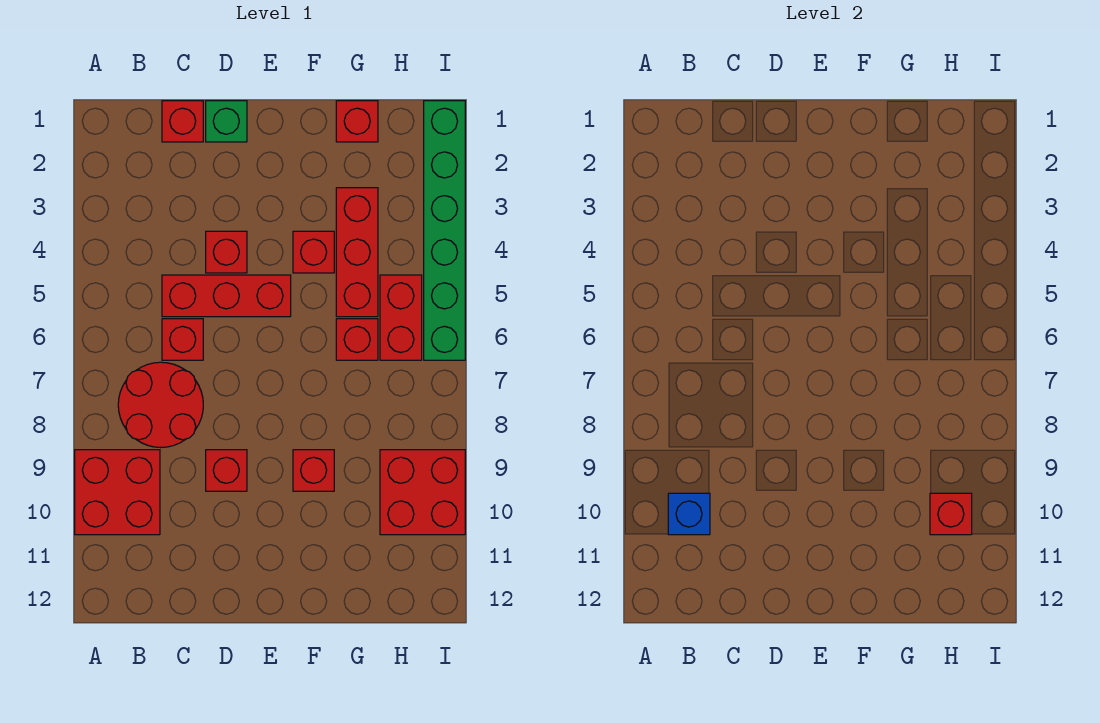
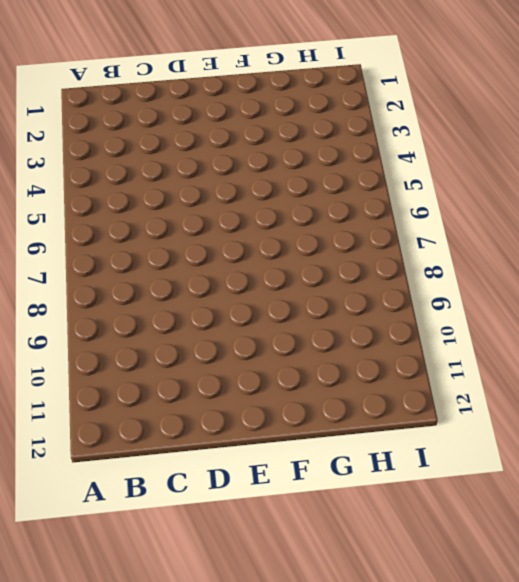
none -> red 2x2 brick [75,450,160,535]
none -> red 2x2 round brick [118,362,203,448]
none -> red 1x1 brick [162,101,203,142]

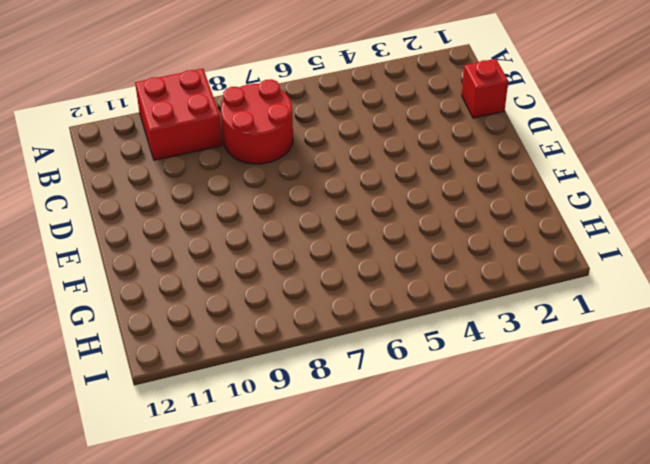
none -> red 1x3 brick [162,275,291,317]
none -> red 1x1 brick [162,319,203,360]
none -> green 1x1 brick [206,101,247,142]

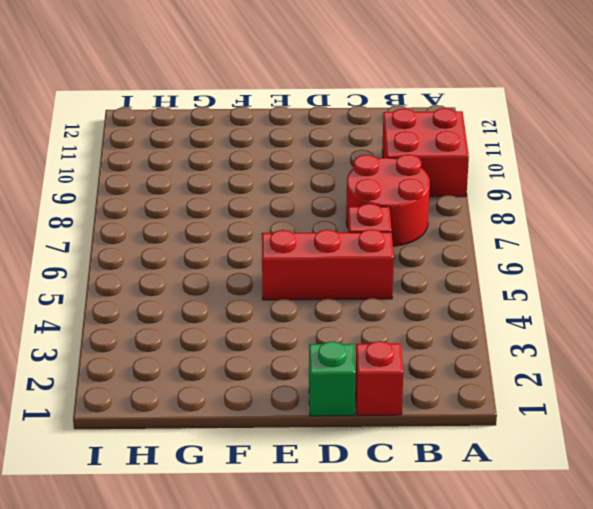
none -> red 1x1 brick [206,231,247,273]
none -> red 1x1 brick [206,450,247,491]
none -> red 1x1 brick [293,231,334,273]

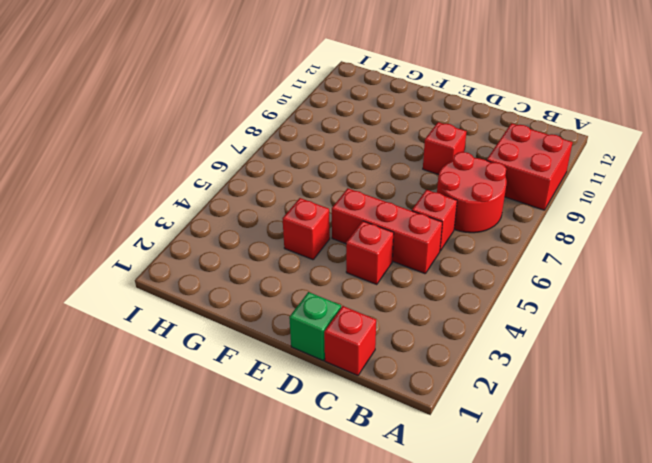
none -> red 1x1 brick [293,450,334,491]
none -> red 1x1 brick [336,101,378,142]
none -> red 1x3 brick [336,188,378,317]

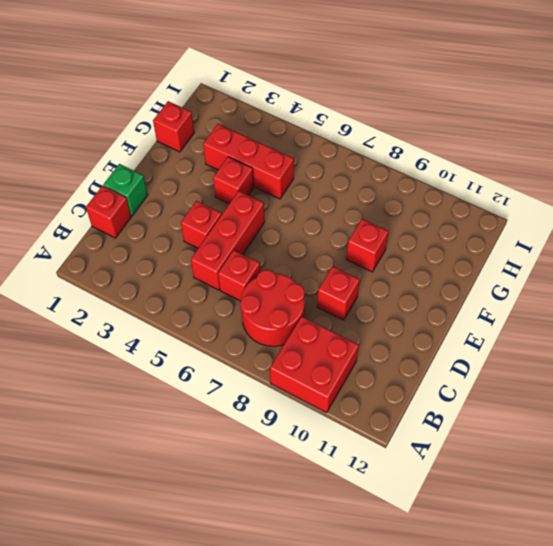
none -> red 1x1 brick [336,319,378,360]
none -> red 1x2 brick [380,275,422,360]
none -> red 2x2 brick [380,450,465,535]

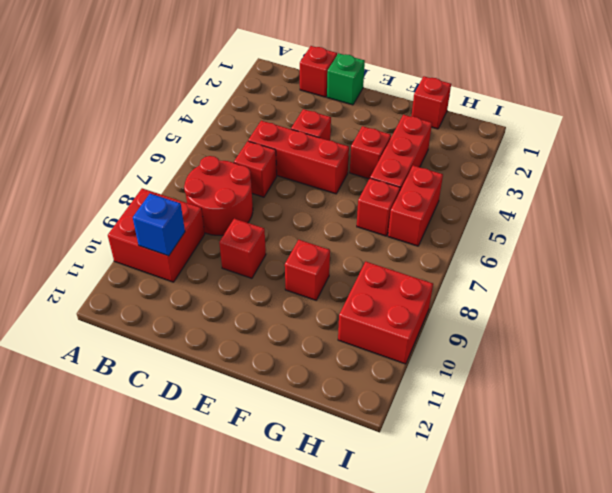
none -> green 1x6 brick [424,101,465,360]
none -> red 1x1 brick [930,493,972,535]

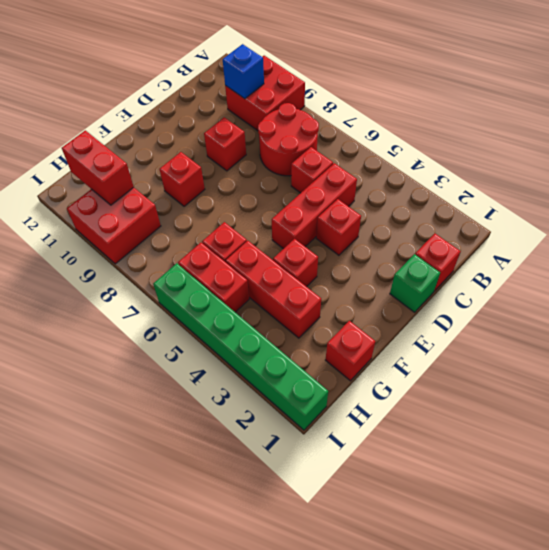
red 1x2 brick [62,130,134,205] -> red 1x1 brick [930,493,972,535]

